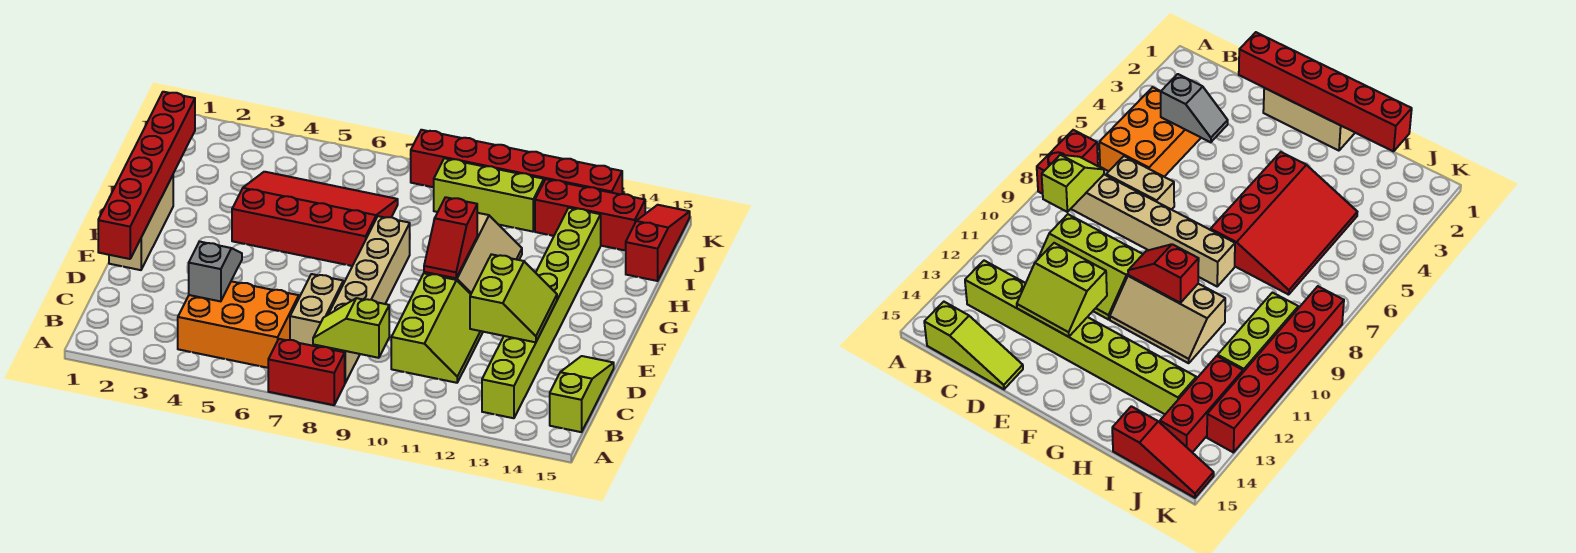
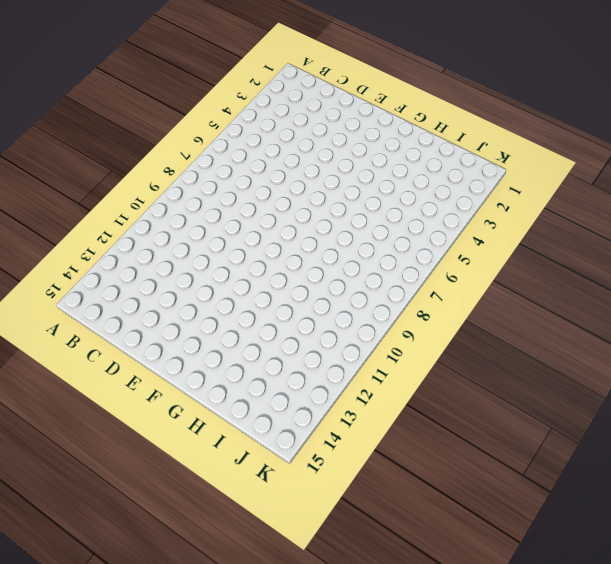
none -> red 1x2 brick [268,339,345,405]
none -> orange 2x3 brick [178,281,299,368]
none -> tan 1x6 brick [313,216,410,383]

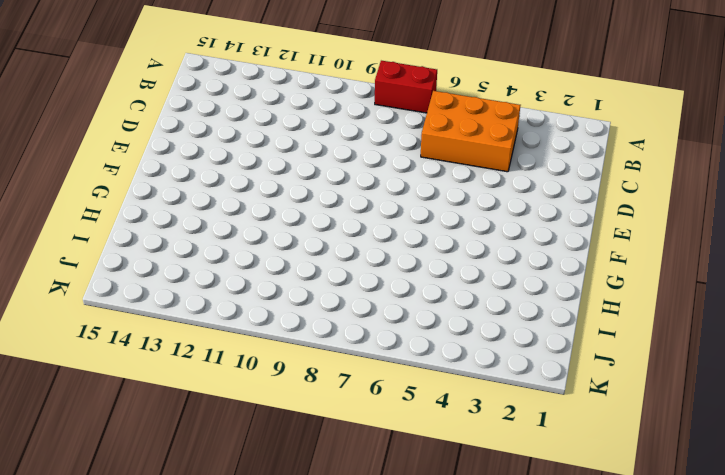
none -> tan 1x6 brick [313,216,410,383]
none -> lime 1x8 brick [482,208,601,418]
none -> lime 1x3 slope [550,356,614,432]

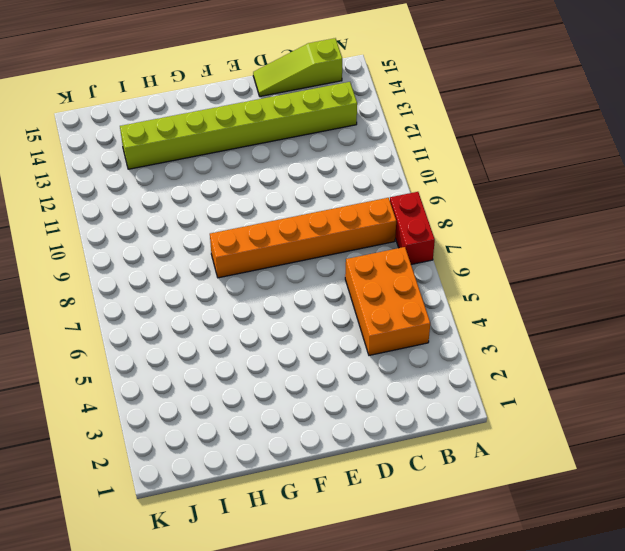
orange 1x6 brick [210,198,396,278] -> tan 1x6 brick [313,216,410,383]
none -> tan 1x2 brick [290,274,344,346]
none -> lime 2x3 slope [391,273,483,383]
none -> tan 1x3 brick [109,175,173,270]

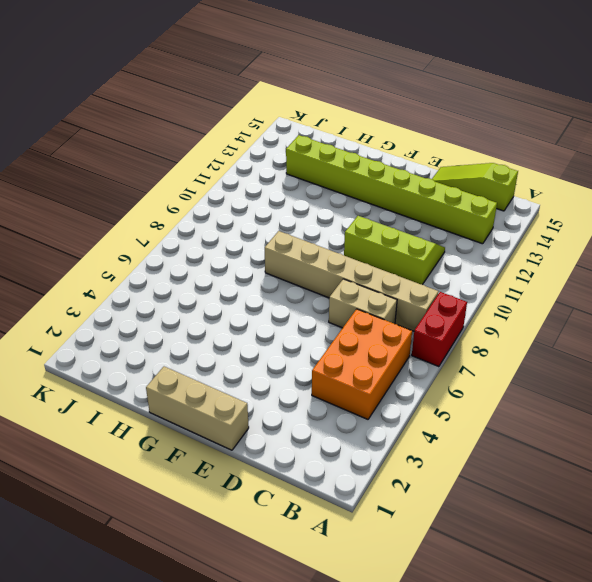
none -> tan 2x3 slope [424,213,522,294]
none -> red 3x4 slope [232,172,398,266]
none -> red 1x3 slope [626,205,690,281]

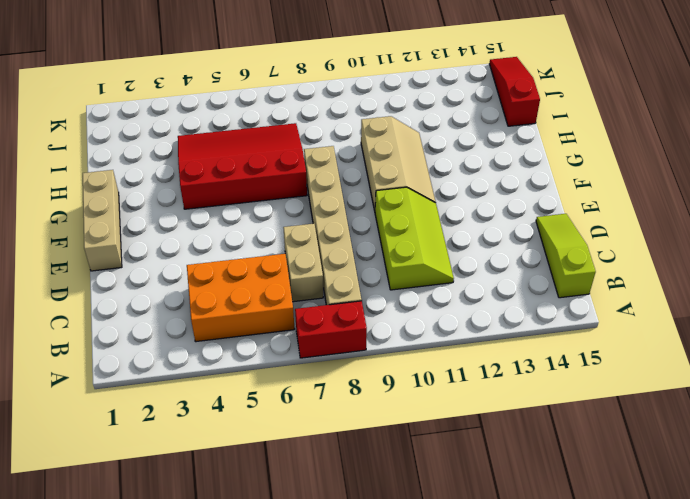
none -> lime 1x8 brick [482,208,601,418]
none -> lime 1x3 brick [434,158,544,232]
none -> red 1x3 brick [535,179,645,251]

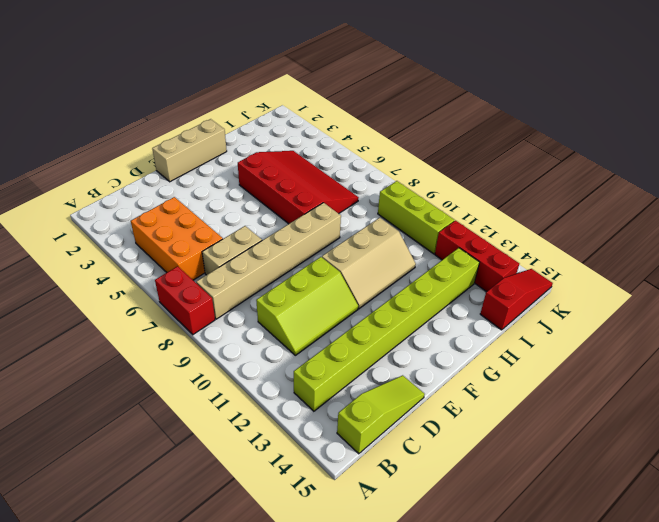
none -> red 1x6 brick [411,130,622,194]
none -> lime 1x2 slope [313,298,389,358]
none -> grey 1x2 slope [189,242,242,301]

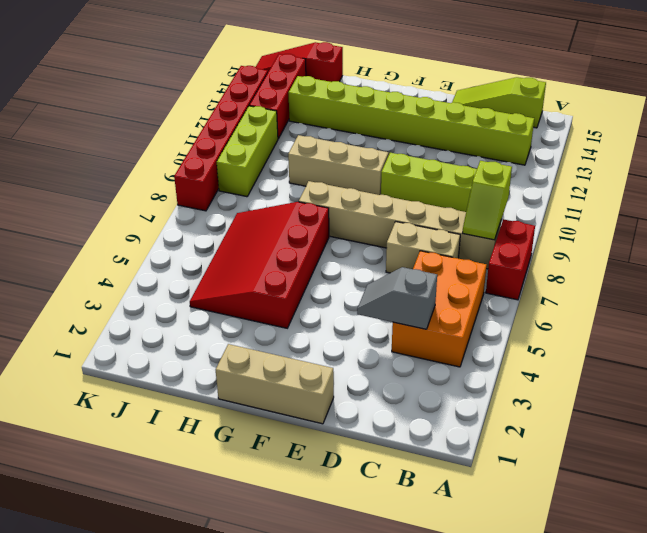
none -> red 1x6 brick [98,92,195,259]
none -> lime 2x2 slope [470,254,557,342]
none -> red 1x2 slope [424,197,477,278]

